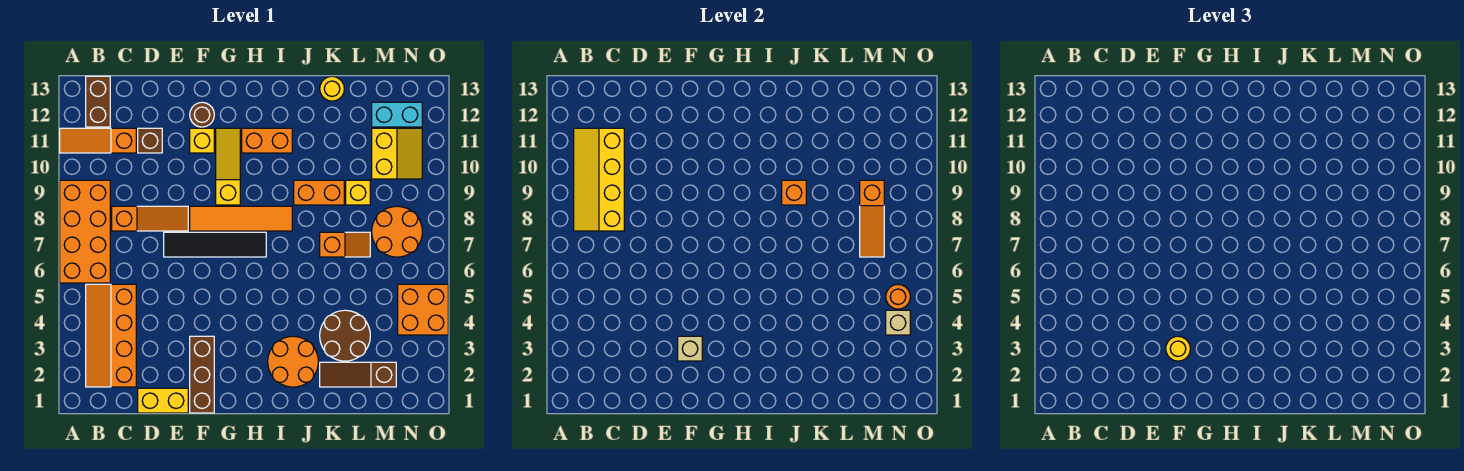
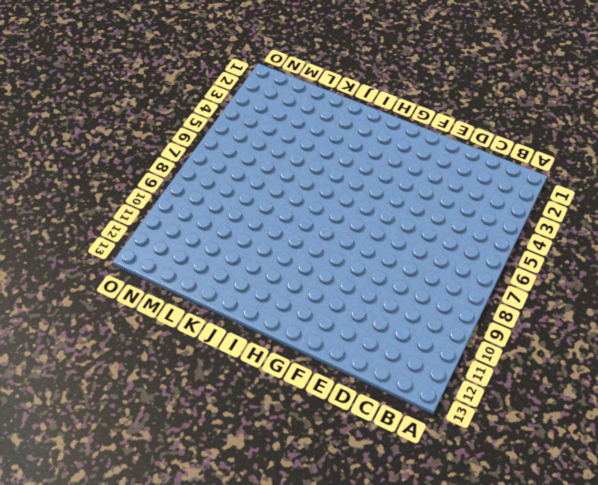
none -> orange 2x4 brick [60,180,110,283]
none -> orange 1x3 slope [60,128,136,153]
none -> orange 2x4 slope [86,284,136,387]
none -> brown 1x2 brick [86,76,110,127]

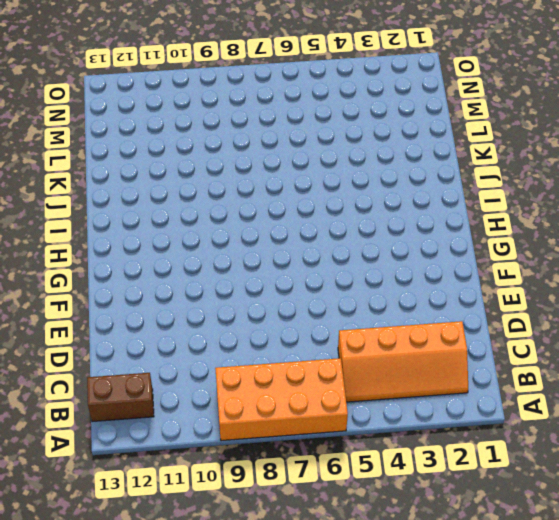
none -> orange 1x3 slope [60,128,136,153]
none -> orange 1x3 slope [112,206,188,231]
none -> yellow 1x2 brick [138,388,188,413]
none -> brown 1x1 brick [138,128,162,153]

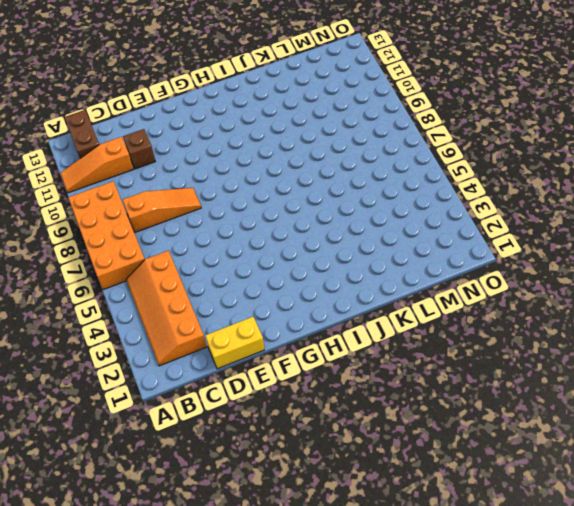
none -> black 1x4 tile [164,232,266,257]
none -> brown 1x3 brick [190,336,214,413]
none -> orange 1x4 tile [190,206,292,231]
none -> yellow 1x1 brick [190,128,214,153]

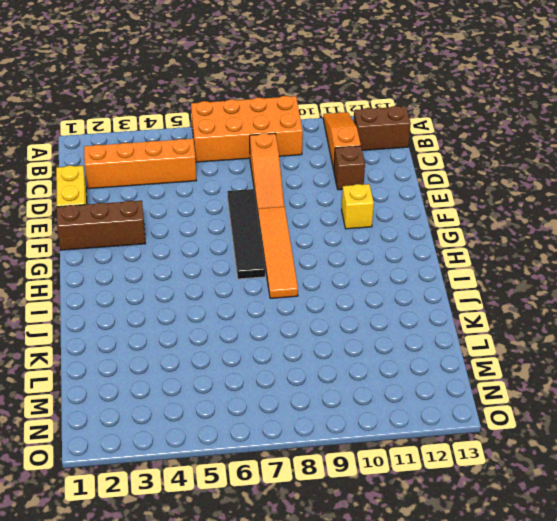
none -> brown 1x1 round brick [190,102,214,127]
none -> yellow 1x3 slope [216,128,240,205]
none -> orange 1x2 brick [242,128,292,153]
none -> orange 2x2 round brick [268,336,318,387]

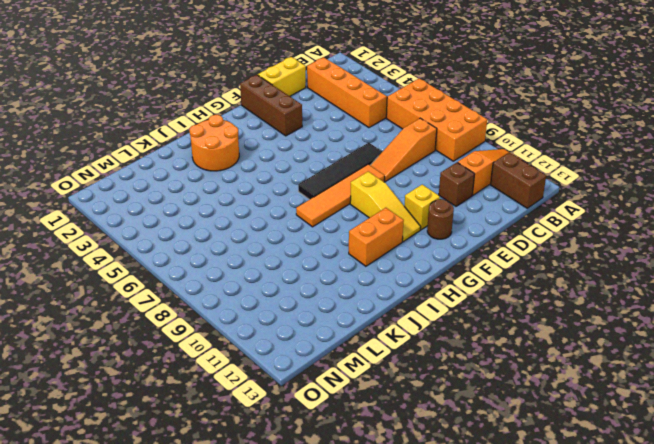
none -> orange 1x2 brick [294,180,344,205]
none -> brown 1x3 slope [320,362,396,387]
none -> brown 2x2 round brick [320,310,370,361]
none -> orange 1x2 slope [320,232,370,257]

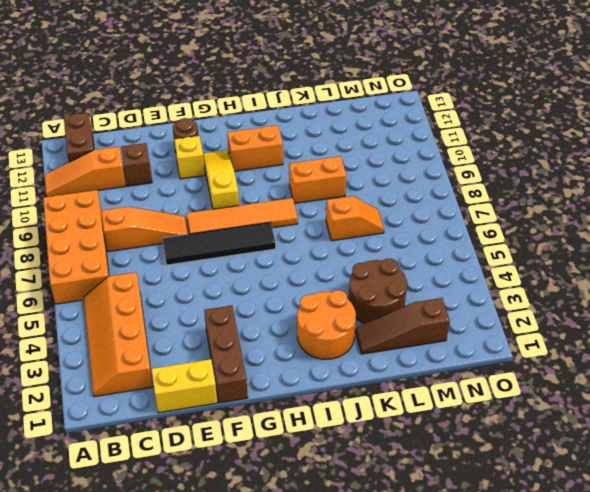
none -> yellow 1x1 round brick [320,76,344,101]
none -> yellow 1x1 brick [346,180,370,205]
none -> orange 2x2 round brick [372,206,422,257]
none -> yellow 2x2 slope [372,128,422,179]

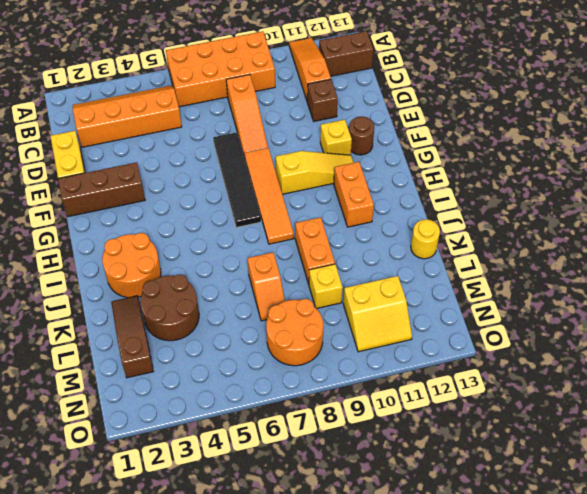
none -> cyan 1x2 brick [372,102,422,127]
none -> orange 2x2 brick [398,284,448,335]
none -> yellow 2x4 slope [574,128,624,231]
none -> tan 1x1 brick [678,336,702,361]

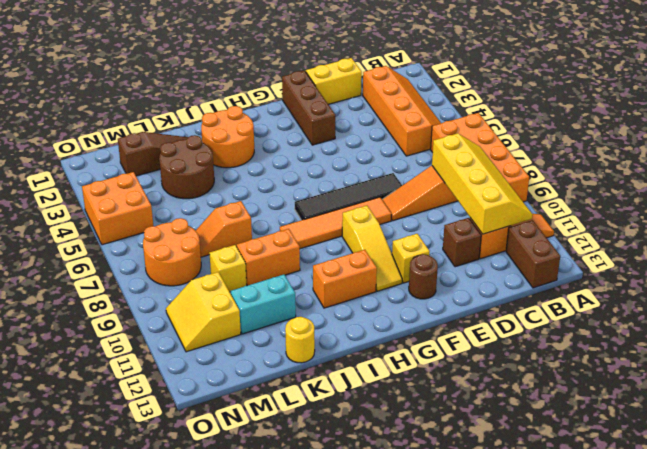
cyan 1x2 brick [231,275,296,334] -> cyan 1x2 brick moved to [372,102,422,127]
none -> tan 1x1 brick [678,336,702,361]
none -> orange 1x1 brick [782,180,806,205]
none -> orange 1x3 slope [860,180,884,257]
none -> tan 1x1 brick [886,310,910,335]

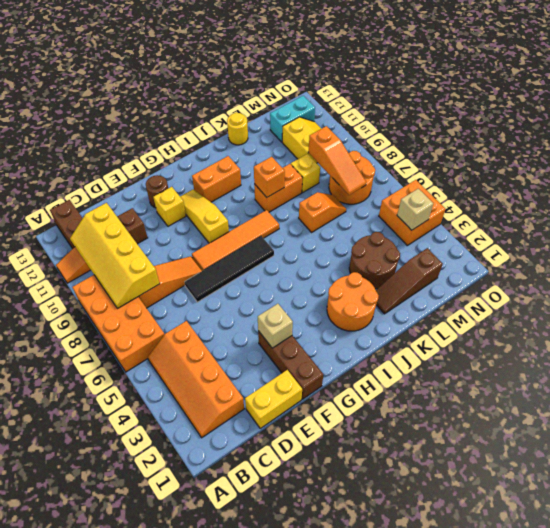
none -> orange 1x1 round brick [886,284,910,309]
none -> yellow 1x1 round brick [1166,336,1190,361]

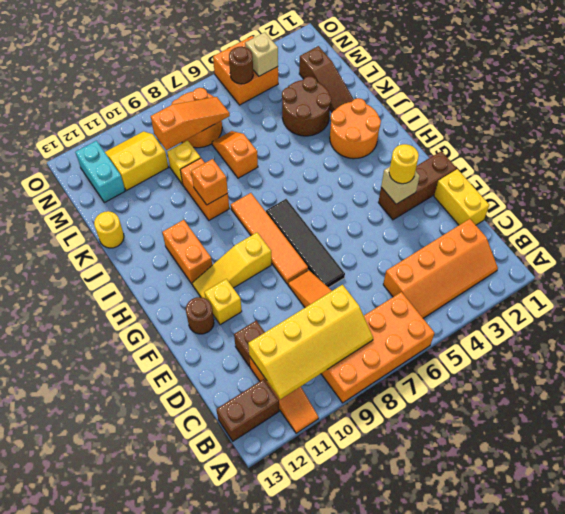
brown 1x1 round brick [229,47,253,84] -> orange 1x1 round brick [886,284,910,309]

